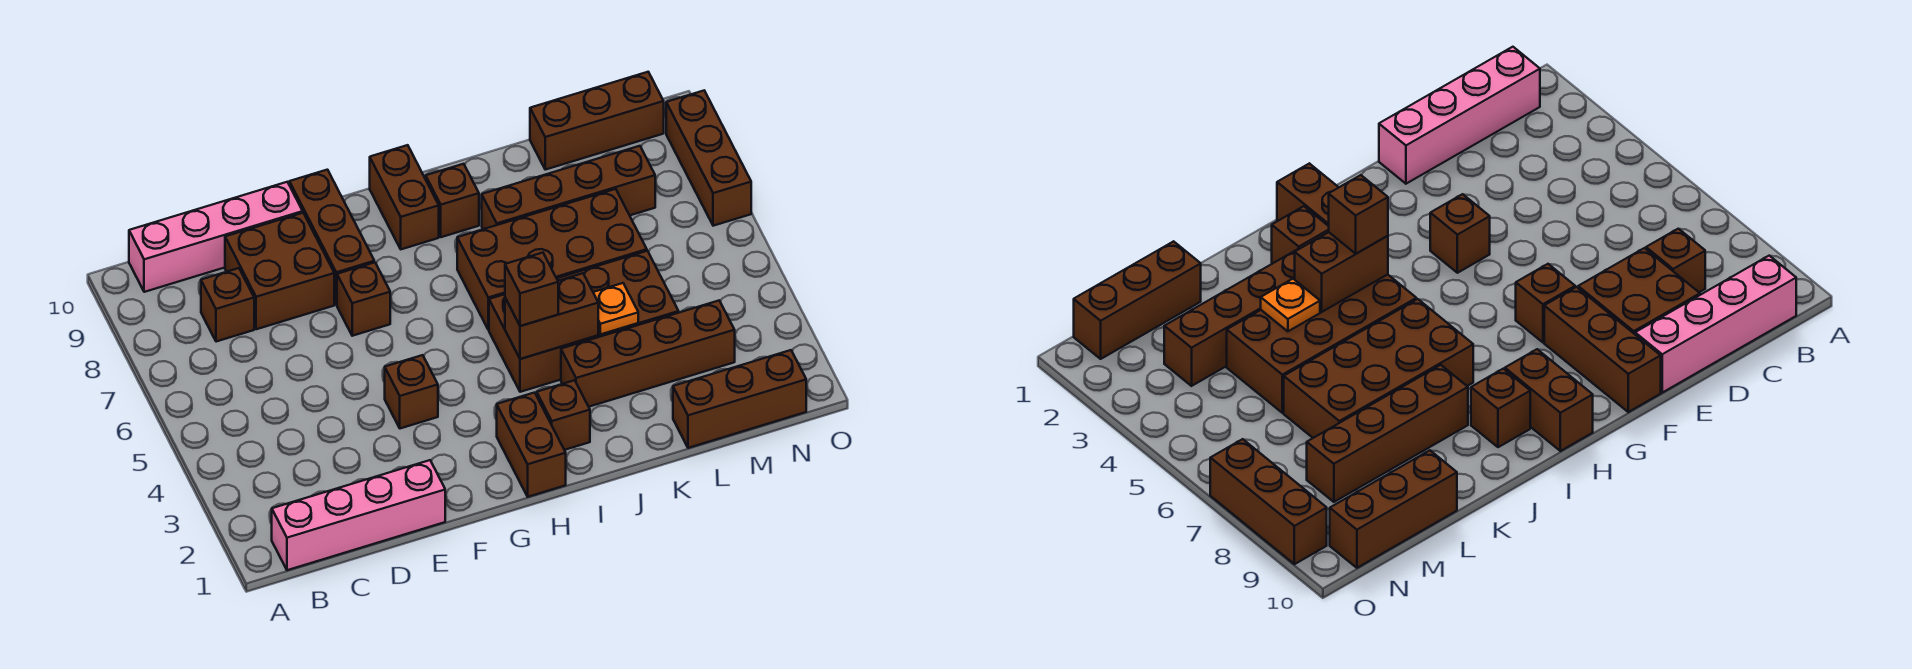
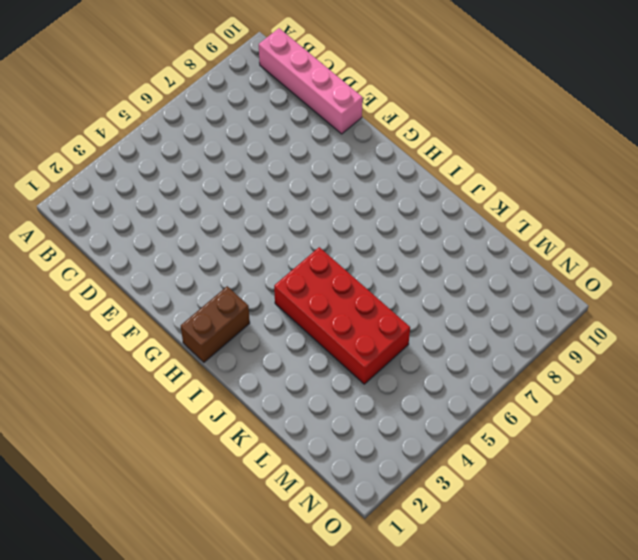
red 2x4 brick [274,247,410,384] -> brown 2x4 brick [489,251,679,392]
none -> pink 1x4 brick [272,460,445,570]
none -> brown 1x1 brick [201,268,254,342]
none -> brown 2x2 brick [225,213,334,329]

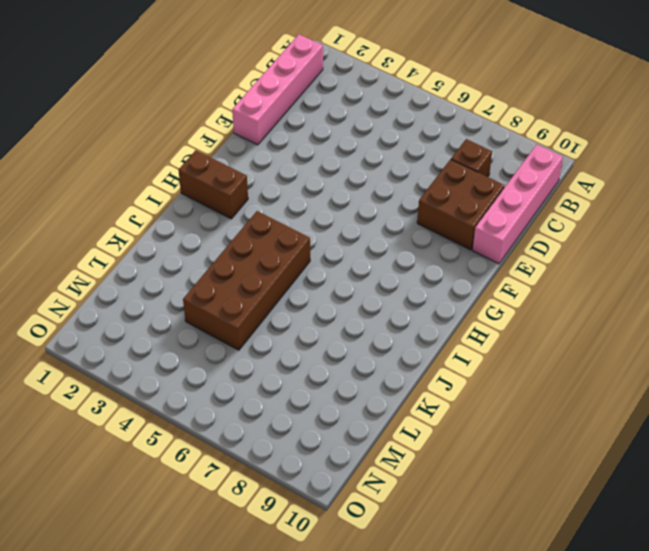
none -> brown 1x1 brick [385,355,438,428]
none -> brown 1x1 brick [337,262,390,336]
none -> brown 1x3 brick [289,170,374,305]

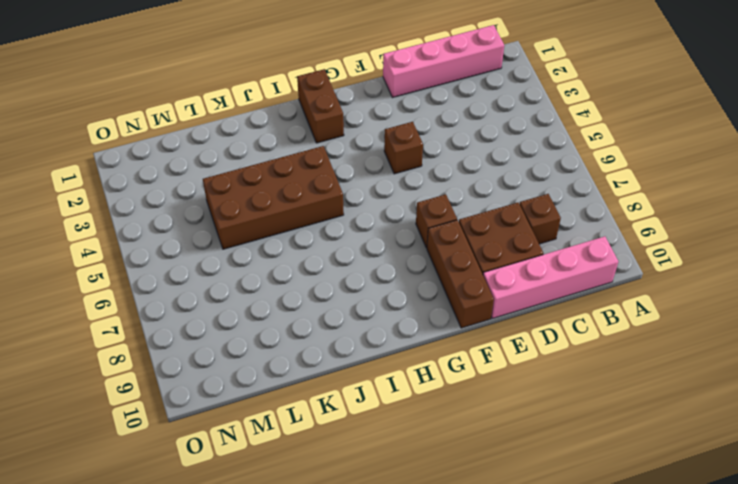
none -> brown 1x2 brick [370,145,439,249]
none -> brown 1x1 brick [537,380,590,450]
none -> brown 2x4 brick [457,189,647,330]

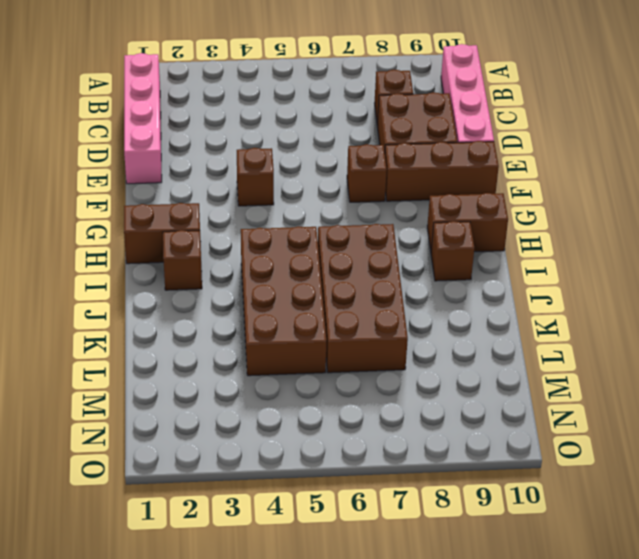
none -> brown 1x4 brick [561,301,735,407]
none -> brown 1x4 brick [482,146,655,229]
none -> brown 1x3 brick [673,350,806,448]

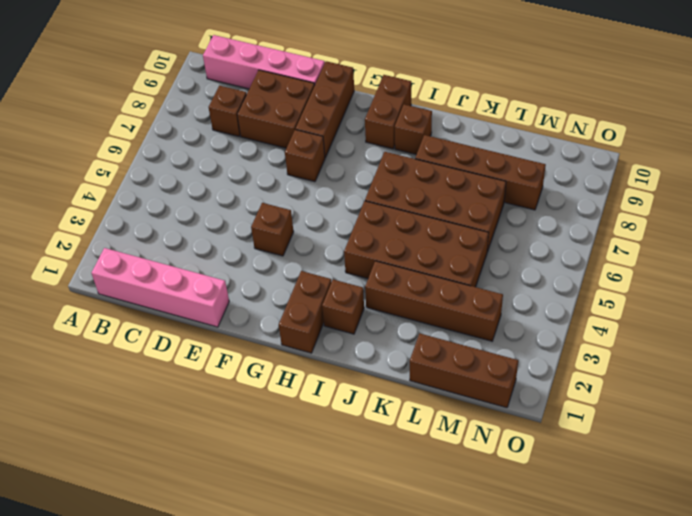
none -> brown 1x3 brick [530,72,664,170]
none -> brown 1x3 brick [666,91,751,226]
none -> brown 1x2 brick [505,273,598,359]

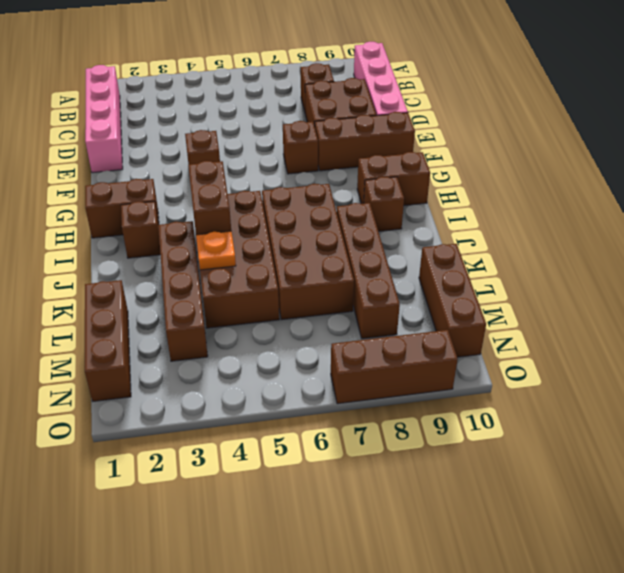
none -> brown 1x1 brick [505,253,558,326]

